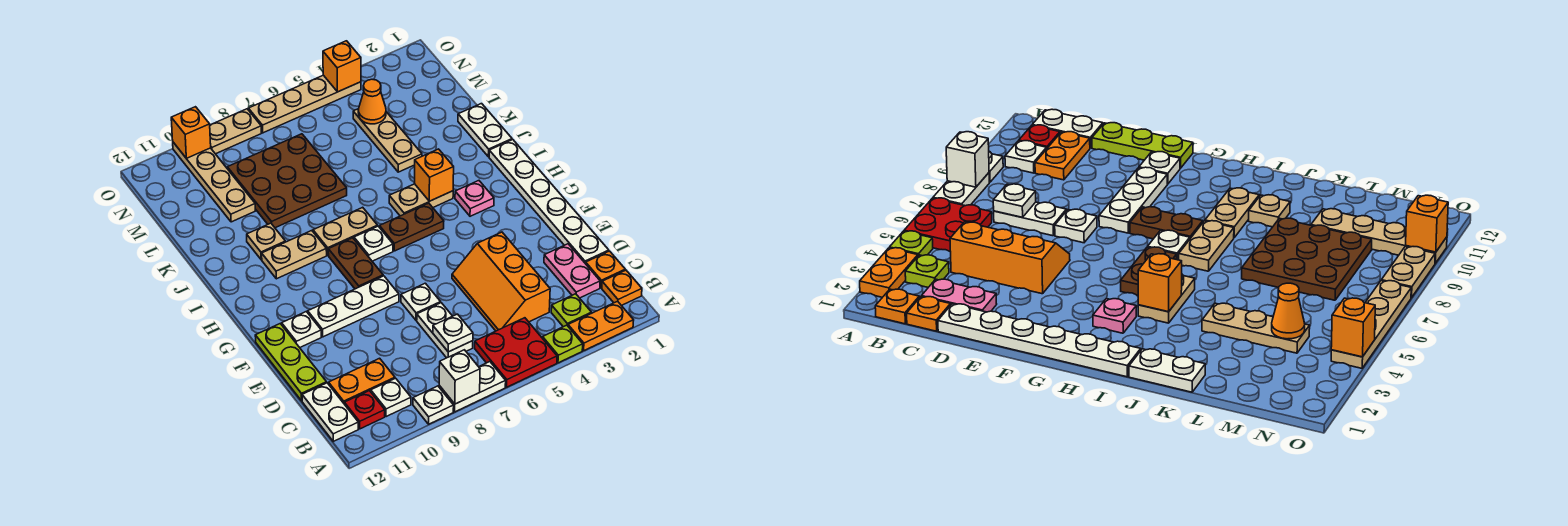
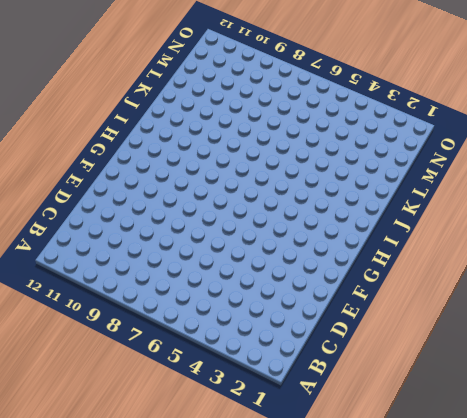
none -> orange 1x2 plate [568,301,634,350]
none -> lime 1x1 plate [543,325,583,363]
none -> red 2x2 plate [475,318,557,387]
none -> white 1x2 plate [439,362,506,412]

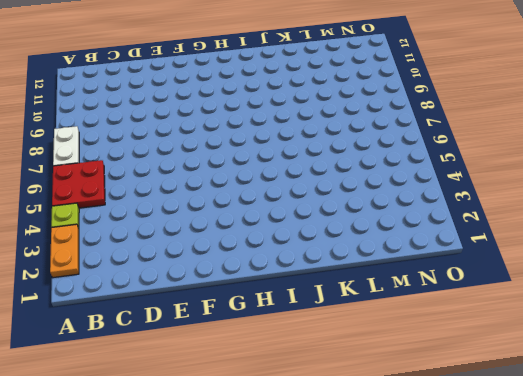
none -> white 1x1 plate [413,386,454,424]
none -> orange 1x1 plate [602,270,642,306]
none -> lime 1x1 plate [551,294,592,327]
none -> white 1x1 plate [371,378,411,417]

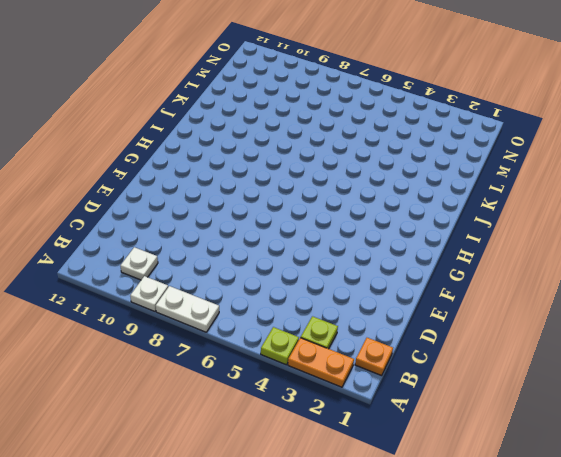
none -> red 2x2 plate [475,318,557,387]
none -> red 1x1 plate [344,391,385,429]
none -> white 1x2 plate [302,383,358,441]
none -> orange 1x1 plate [586,251,625,288]

